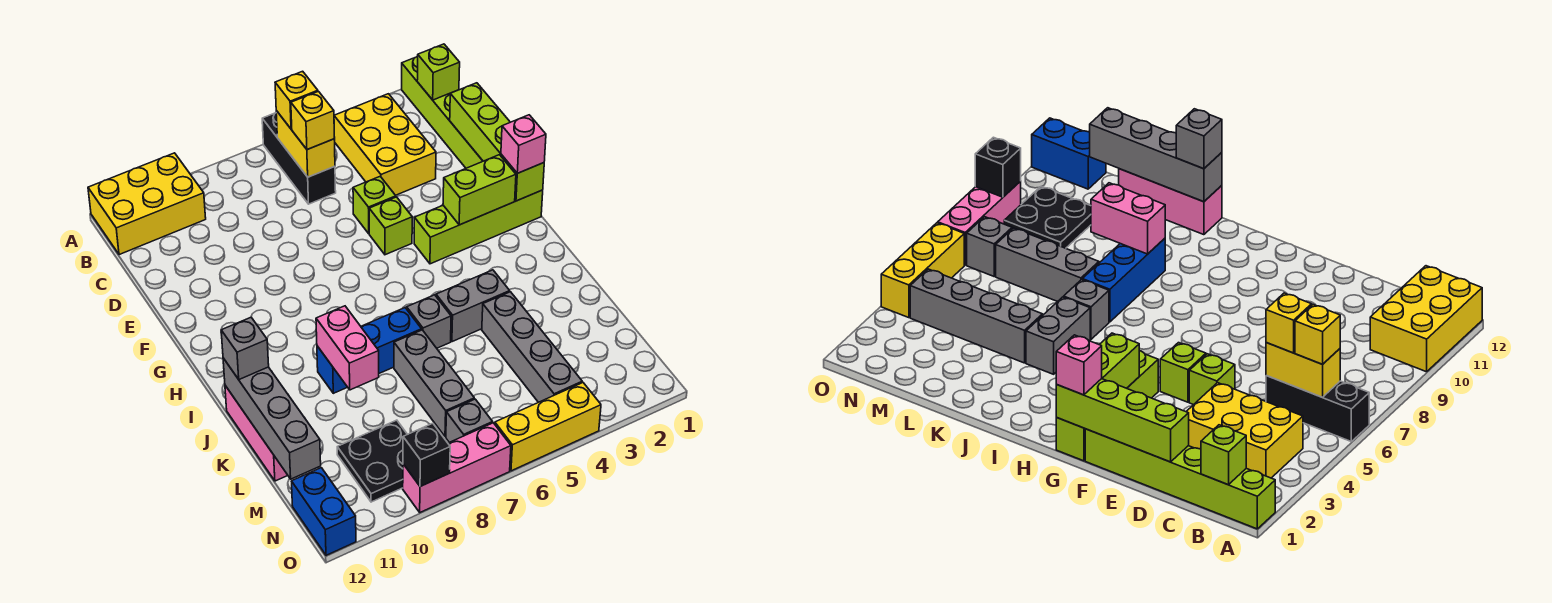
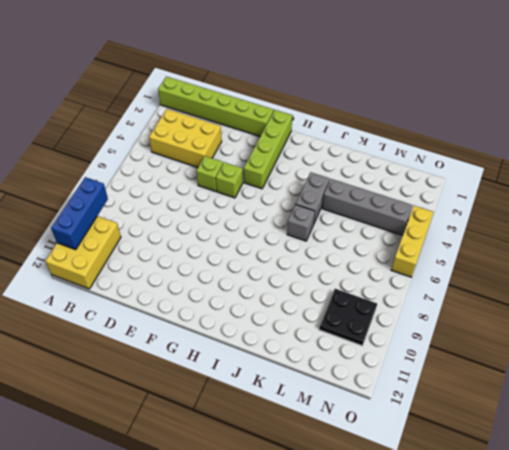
blue 1x3 brick [51,177,108,250] -> blue 1x3 brick moved to [317,308,422,393]
none -> black 1x3 brick [262,113,336,204]
none -> pink 1x3 brick [225,386,288,481]
none -> grey 1x3 brick [394,330,474,437]

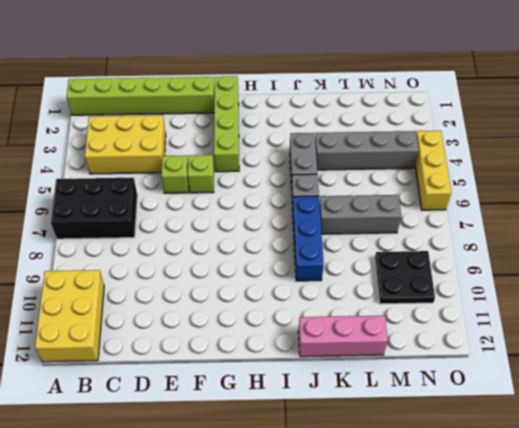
black 2x3 brick [51,178,137,239] -> black 1x3 brick [262,113,336,204]
none -> grey 1x1 brick [446,399,493,442]
none -> blue 1x2 brick [291,468,356,555]
none -> pink 1x3 brick [403,423,511,512]

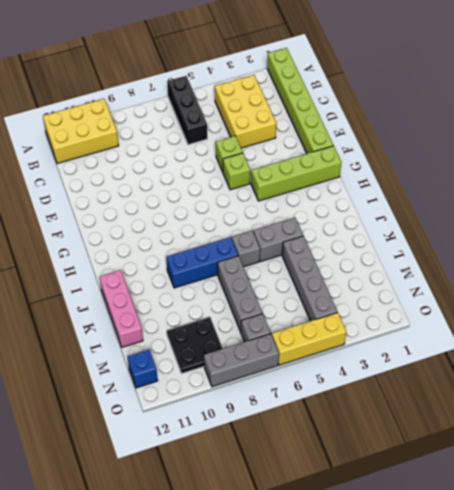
blue 1x1 brick [127,349,158,388] -> blue 1x2 brick [291,468,356,555]
grey 1x3 brick [204,334,279,387] -> pink 1x3 brick [403,423,511,512]
none -> lime 1x1 brick [417,44,460,100]
none -> yellow 1x2 brick [276,111,335,177]
none -> lime 1x4 brick [450,83,544,201]

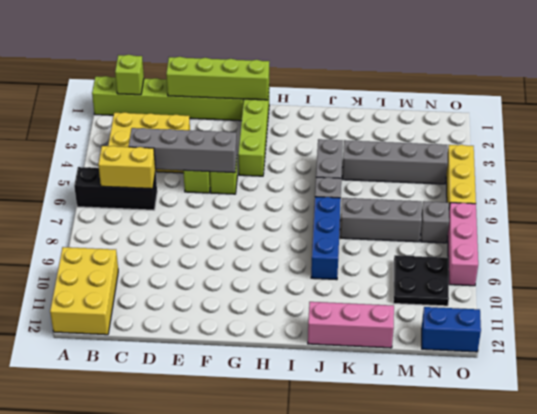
grey 1x4 brick [129,128,237,173] -> grey 1x4 brick moved to [223,358,321,479]
none -> lime 1x2 brick [443,155,516,225]
none -> pink 1x2 brick [316,306,379,390]
none -> black 1x1 brick [403,423,450,486]

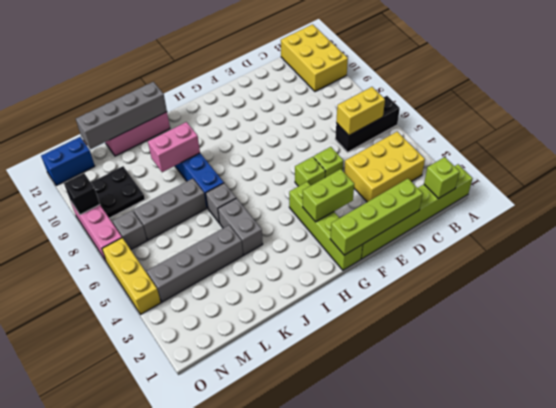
lime 1x2 brick [303,169,354,222] -> lime 1x2 brick turned to [443,155,516,225]
none -> yellow 1x1 brick [275,71,318,129]
none -> yellow 1x1 brick [291,91,334,150]
none -> pink 1x1 brick [501,115,546,173]

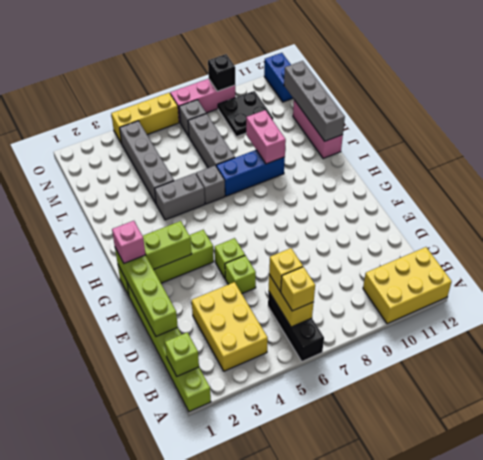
none -> grey 1x1 brick [221,318,269,379]

